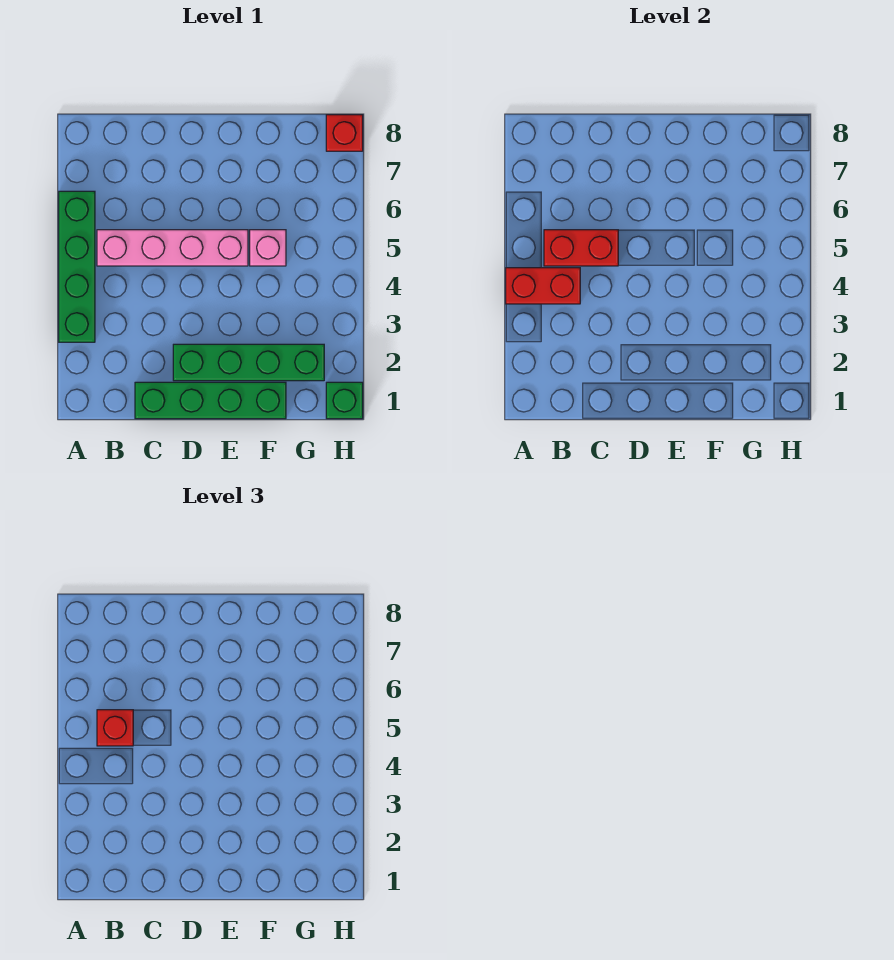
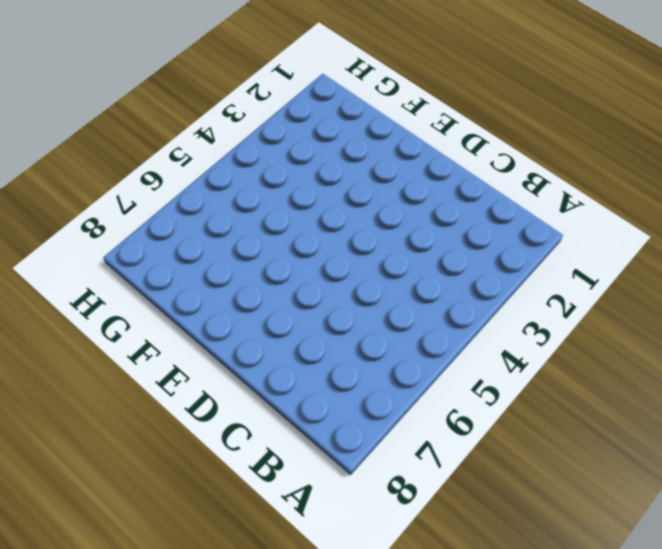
none -> green 1x4 brick [59,191,95,342]
none -> pink 1x4 brick [97,230,248,266]

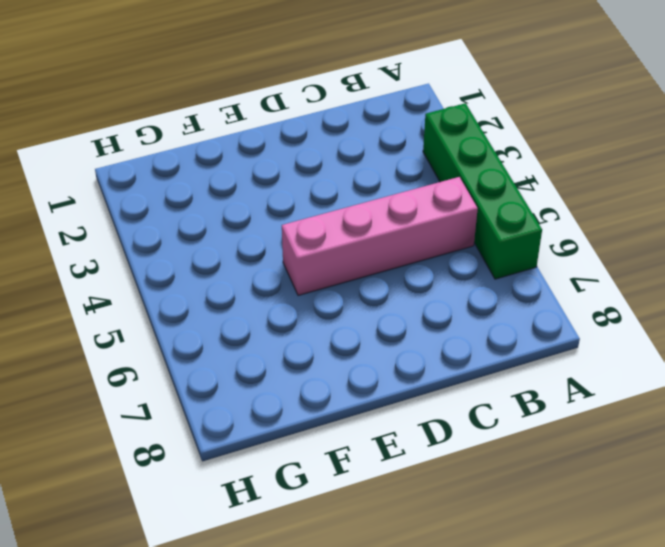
none -> green 1x4 brick [135,382,286,419]
none -> green 1x4 brick [173,344,324,381]

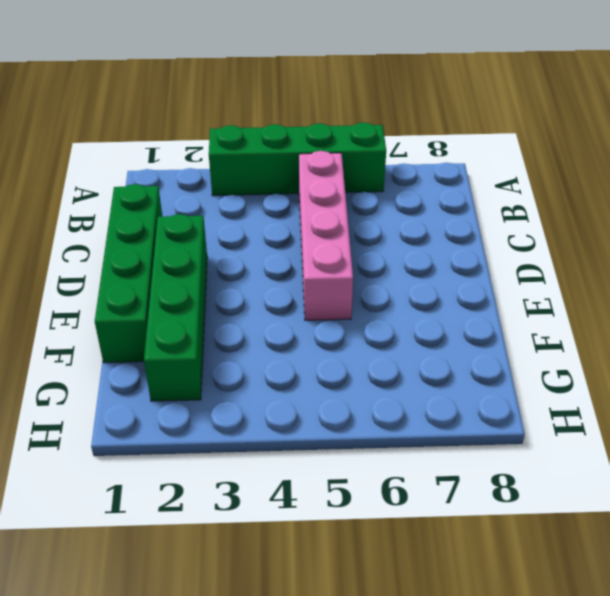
none -> pink 1x1 brick [250,230,286,266]
none -> green 1x1 brick [326,382,363,419]

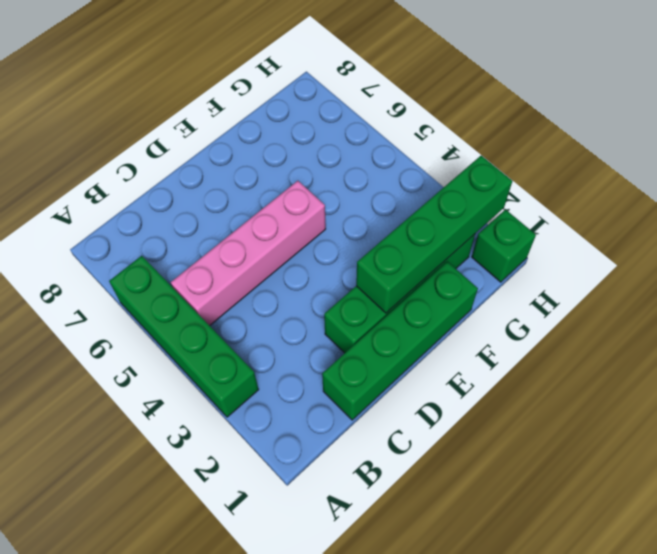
green 1x4 brick [356,156,512,313] -> none
none -> pink 1x1 brick [250,230,286,266]
none -> red 1x1 brick [326,115,363,151]

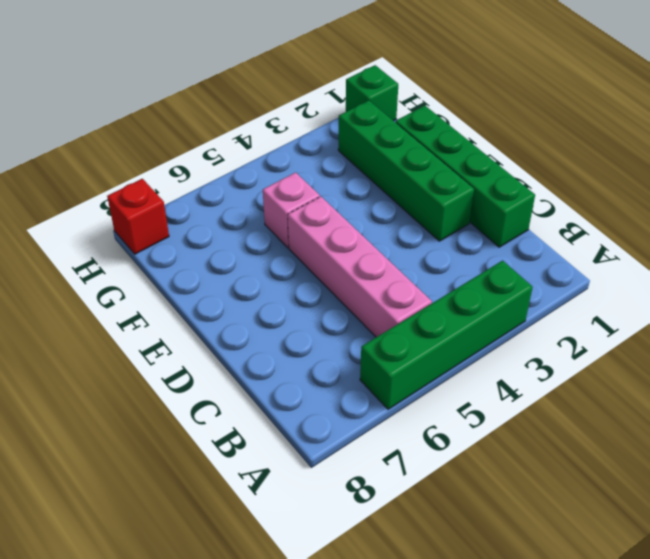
none -> red 1x2 brick [506,268,580,304]
none -> red 1x2 brick [544,230,618,266]

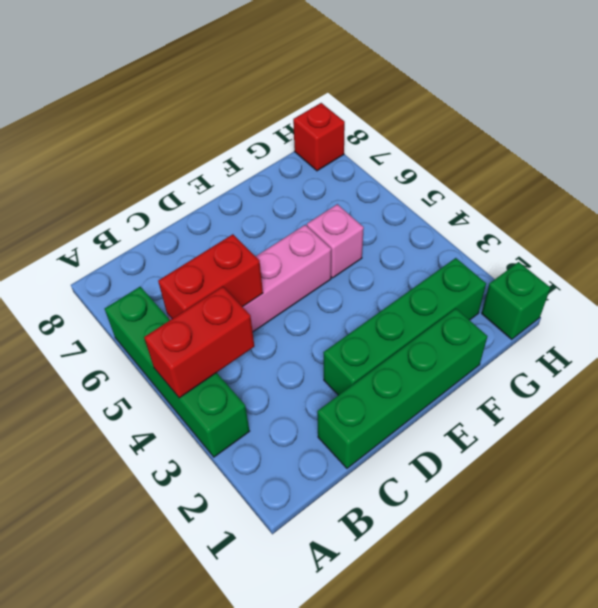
none -> red 1x1 brick [97,710,133,746]

